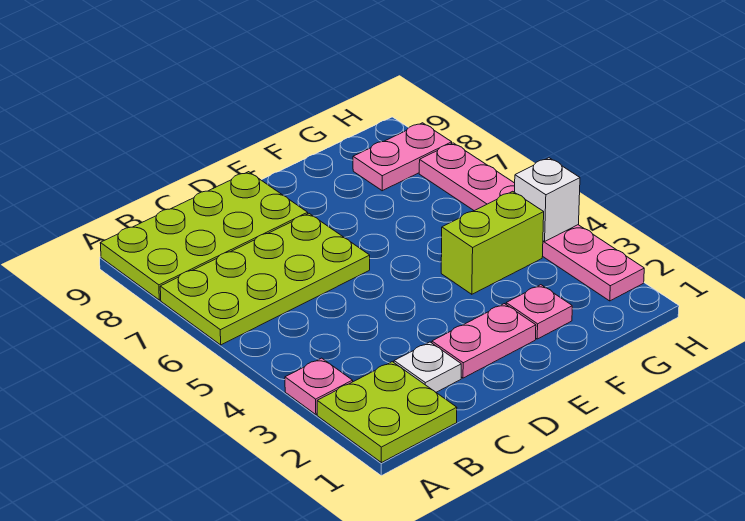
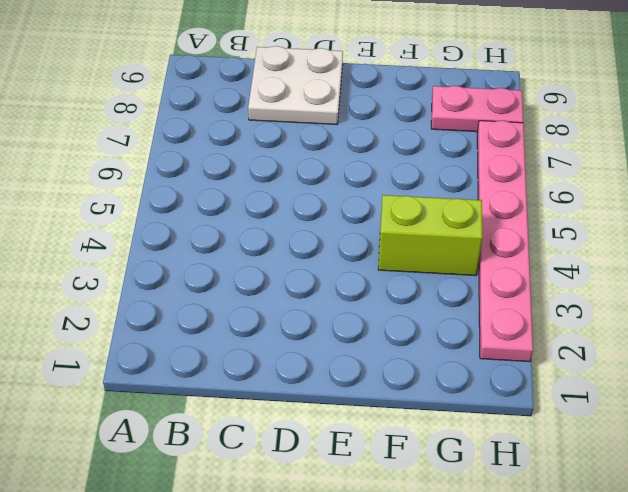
white 2x2 plate [248,46,343,125] -> lime 2x4 plate [100,172,308,300]
none -> lime 2x2 plate [317,362,457,463]
none -> pink 1x1 plate [285,358,353,414]

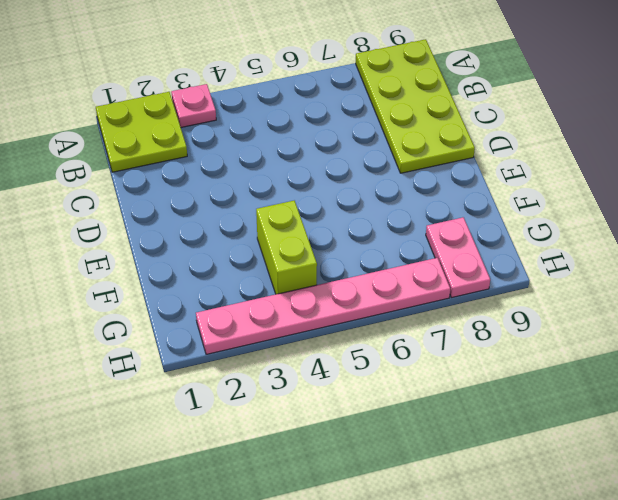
none -> lime 2x4 plate [160,214,370,345]
none -> white 1x1 plate [394,342,461,392]

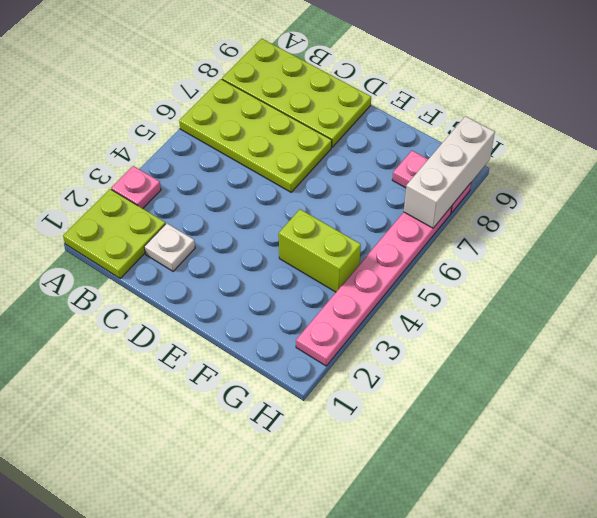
white 1x3 brick [404,116,495,228] -> none
none -> pink 1x2 plate [432,304,536,378]
none -> pink 1x1 plate [506,285,572,339]

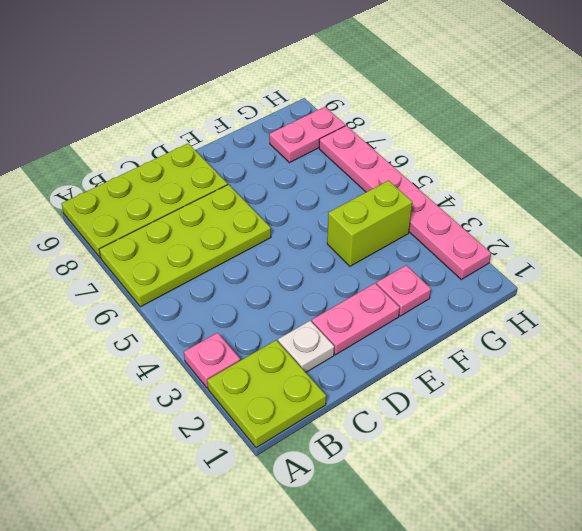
none -> white 1x1 brick [515,158,580,241]

